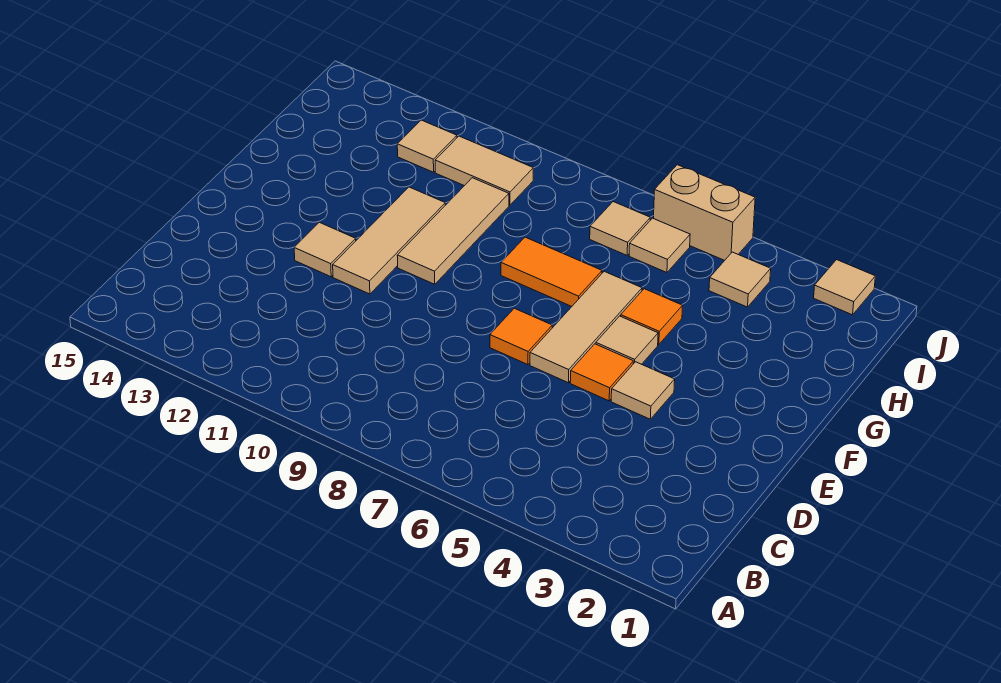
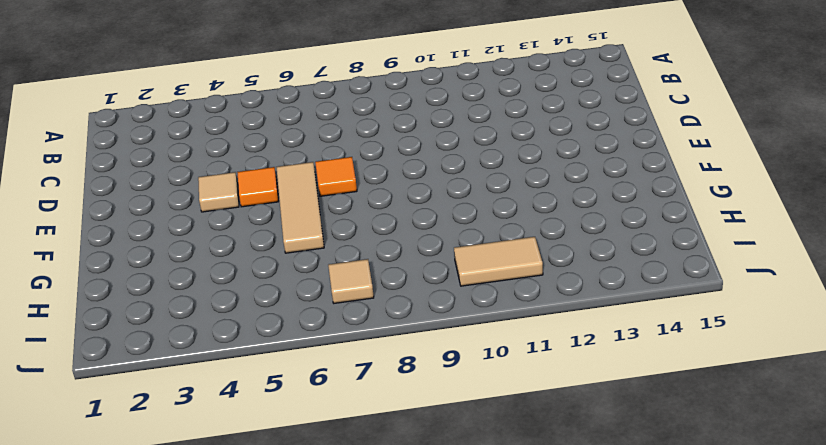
none -> tan 1x3 tile [333,187,445,294]
none -> tan 1x1 tile [294,222,356,277]
none -> tan 1x1 tile [596,316,658,364]

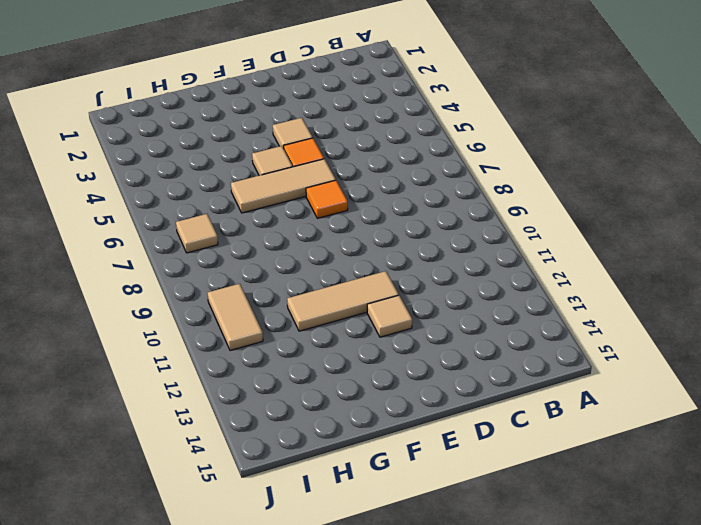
none -> tan 1x3 tile [397,178,509,284]
none -> orange 1x1 tile [621,289,683,345]
none -> orange 1x2 tile [501,237,602,306]

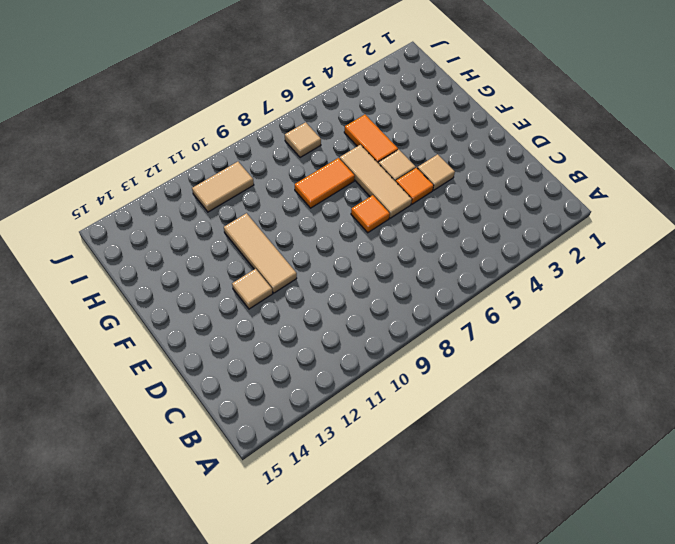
orange 1x2 tile [344,115,398,163] -> orange 1x1 tile [621,289,683,345]
none -> tan 1x3 tile [397,178,509,284]
none -> tan 1x1 tile [709,252,771,307]
none -> tan 1x1 tile [629,218,690,273]

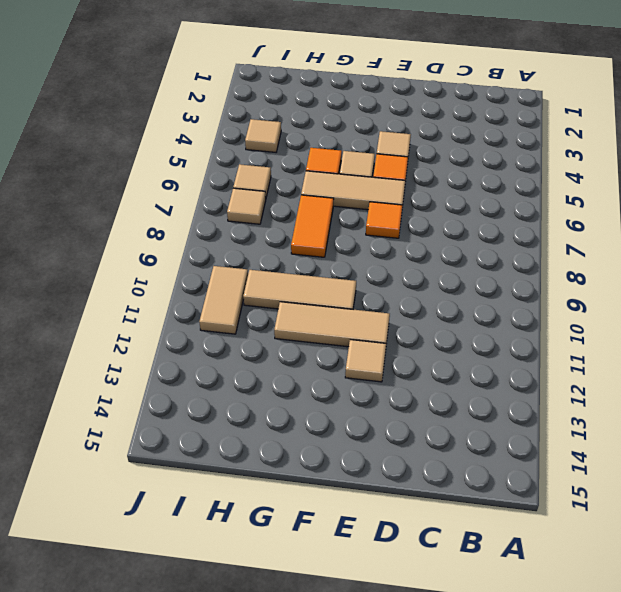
none -> tan 1x1 tile [397,120,457,172]
none -> tan 1x1 tile [814,260,875,315]
none -> tan 1x2 brick [654,165,755,260]

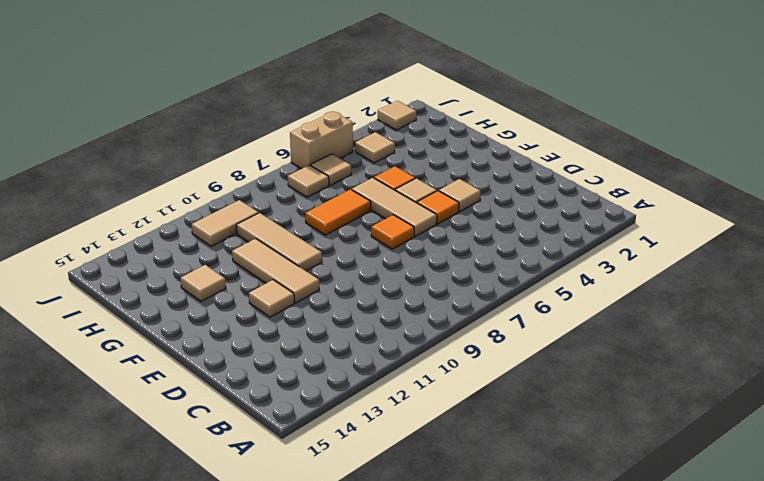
tan 1x1 tile [181,265,226,302] -> tan 1x1 tile moved to [397,120,457,172]

